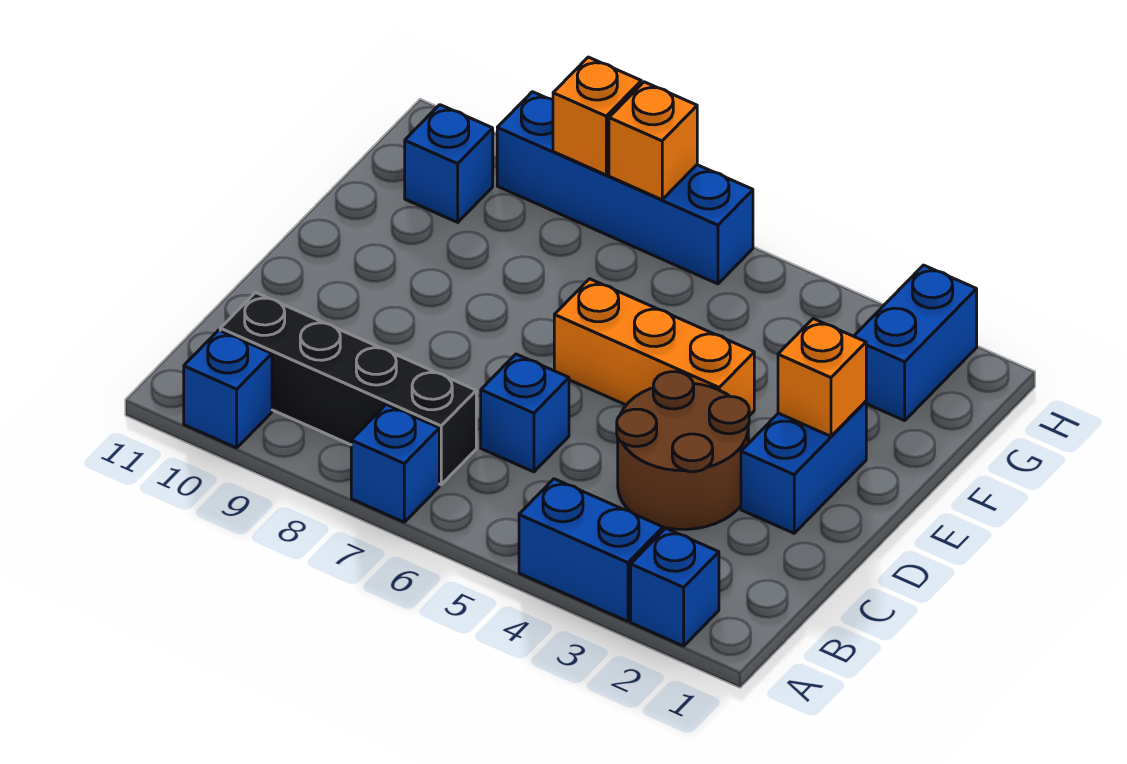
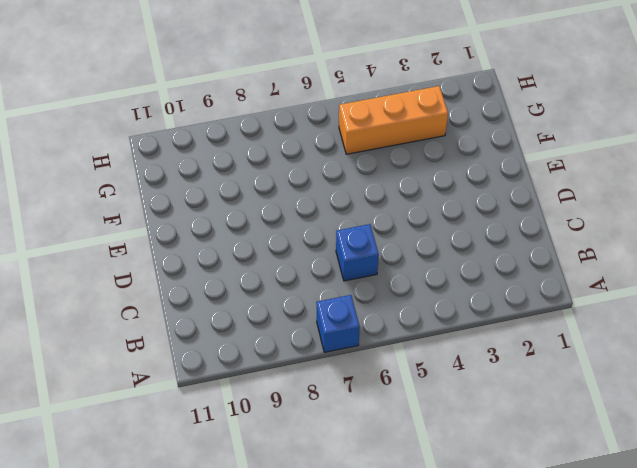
orange 1x3 brick [339,86,448,154] -> orange 1x3 brick moved to [554,279,754,416]
none -> blue 1x1 brick [631,528,719,646]
none -> blue 1x2 brick [519,479,663,621]
none -> blue 1x1 brick [184,330,272,448]

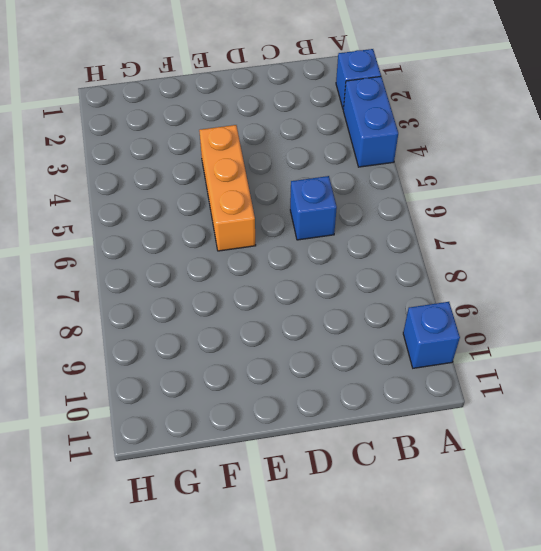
none -> blue 1x1 brick [351,404,439,522]
none -> black 1x4 brick [220,293,476,485]
none -> brown 2x2 round brick [617,372,749,529]

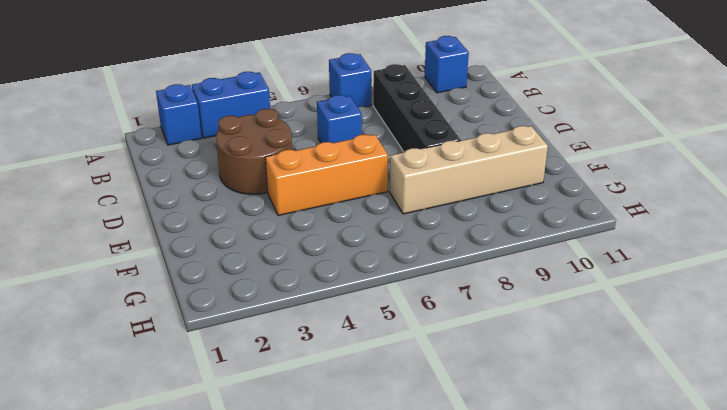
black 1x4 brick [373,64,461,152] -> black 1x4 brick turned to [220,293,476,485]
tan 1x4 brick [390,126,548,214] -> none
none -> blue 1x2 brick [741,401,866,533]
none -> blue 1x2 brick [854,265,977,421]
none -> blue 1x1 brick [405,105,493,222]

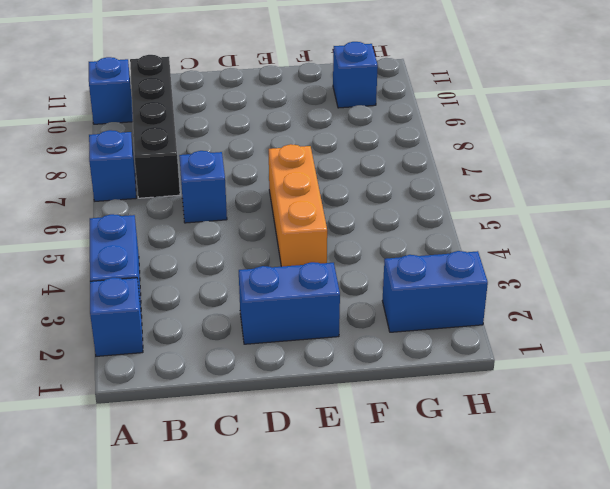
none -> brown 2x2 round brick [617,372,749,529]
none -> blue 1x4 brick [497,92,753,284]
none -> orange 1x1 brick [778,319,866,436]

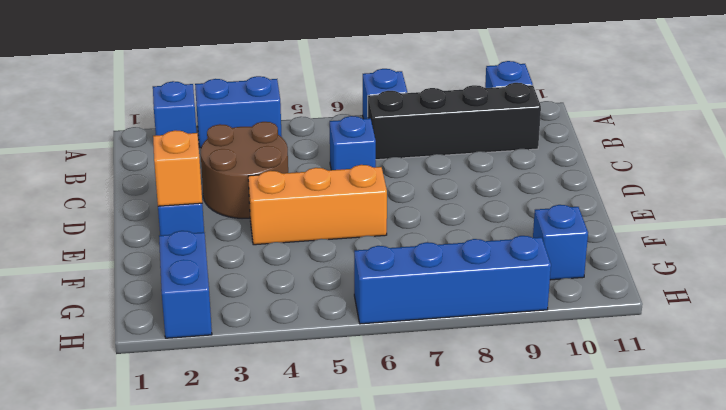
none -> orange 1x1 brick [609,82,697,200]
none -> orange 1x1 brick [553,57,641,175]

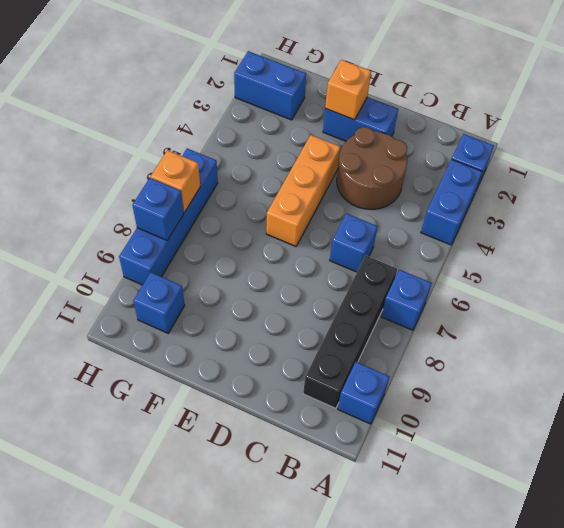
blue 1x1 brick [132,178,184,241] -> orange 1x1 brick [553,57,641,175]

